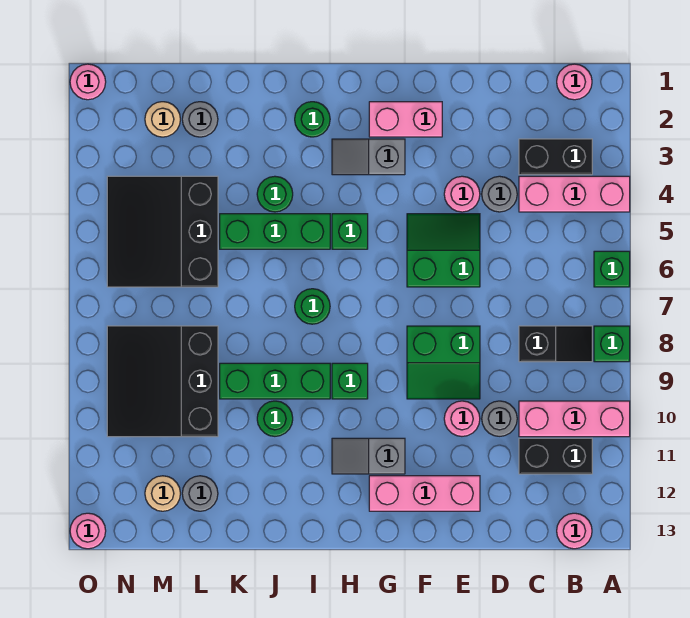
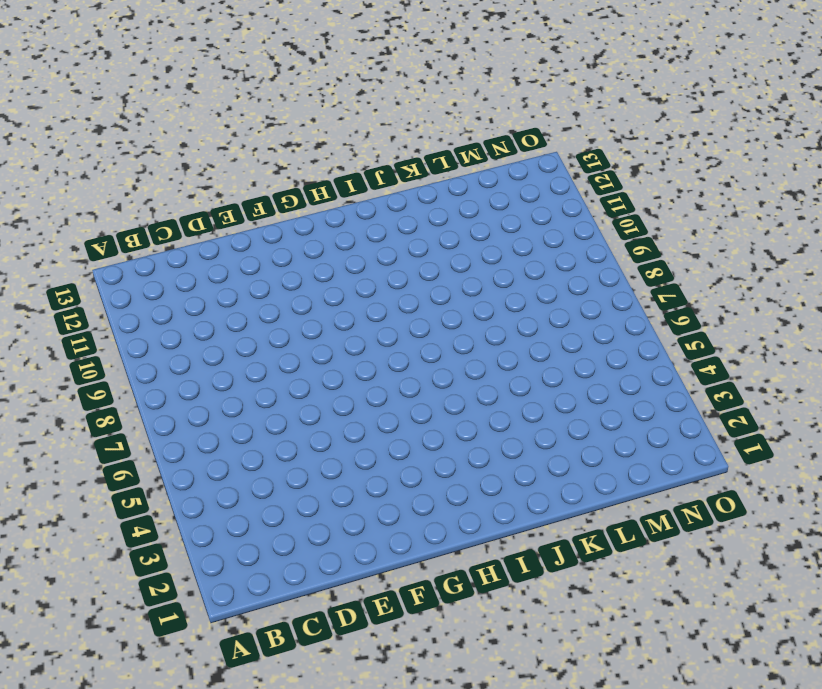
none -> pink 1x3 brick [519,176,630,212]
none -> green 1x1 brick [594,251,630,287]
none -> green 1x1 brick [594,326,630,362]
none -> pink 1x3 brick [519,401,630,437]

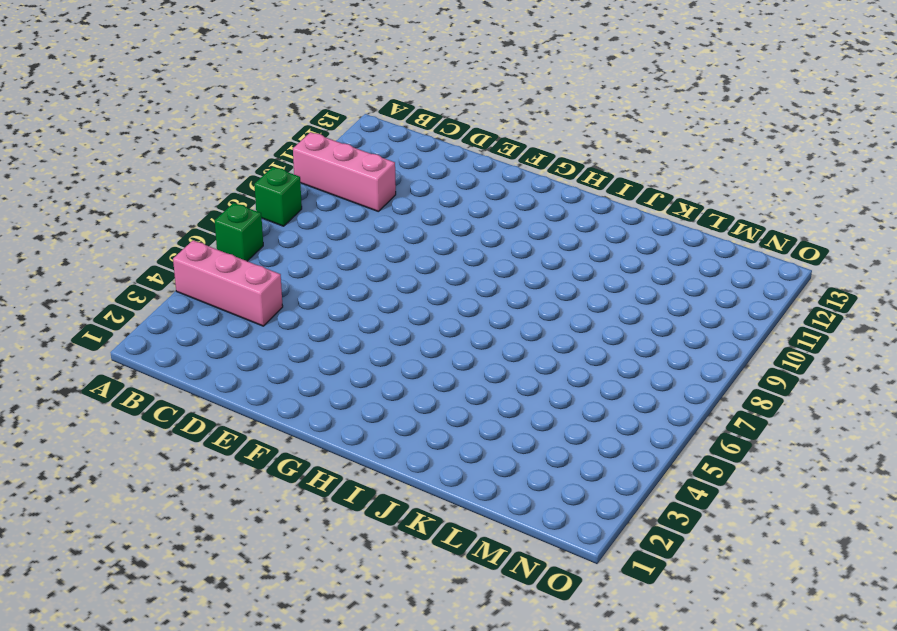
none -> pink 1x1 round brick [557,64,592,100]
none -> black 1x2 brick [519,139,592,175]
none -> black 1x2 slope [519,326,592,362]
none -> black 1x2 brick [519,438,592,474]

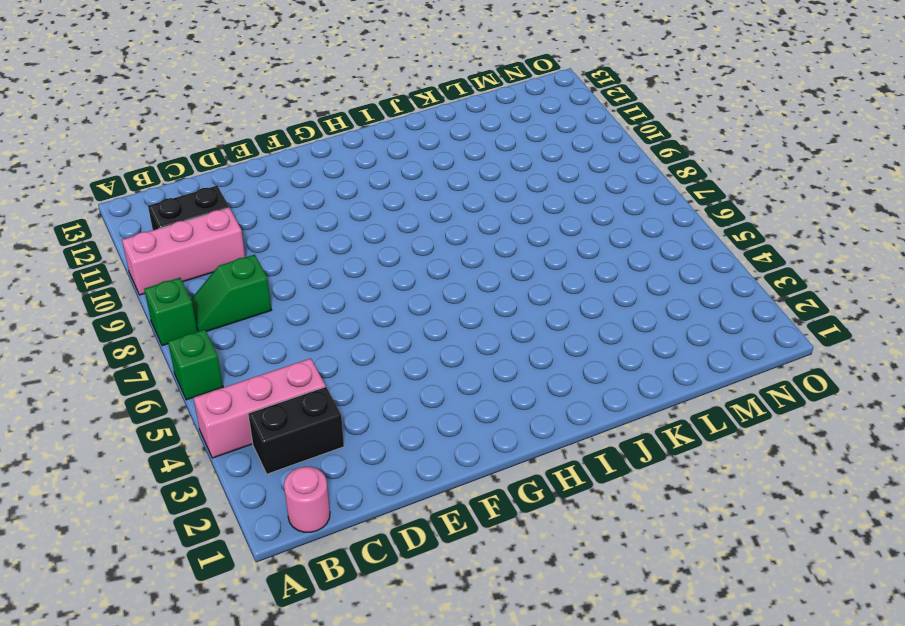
green 1x2 slope [191,255,272,331] -> black 1x2 slope [519,326,592,362]
none -> pink 1x1 round brick [557,513,592,549]
none -> grey 1x1 round brick [482,176,517,212]
none -> grey 1x1 round brick [482,401,517,436]
none -> pink 1x1 round brick [444,176,480,212]

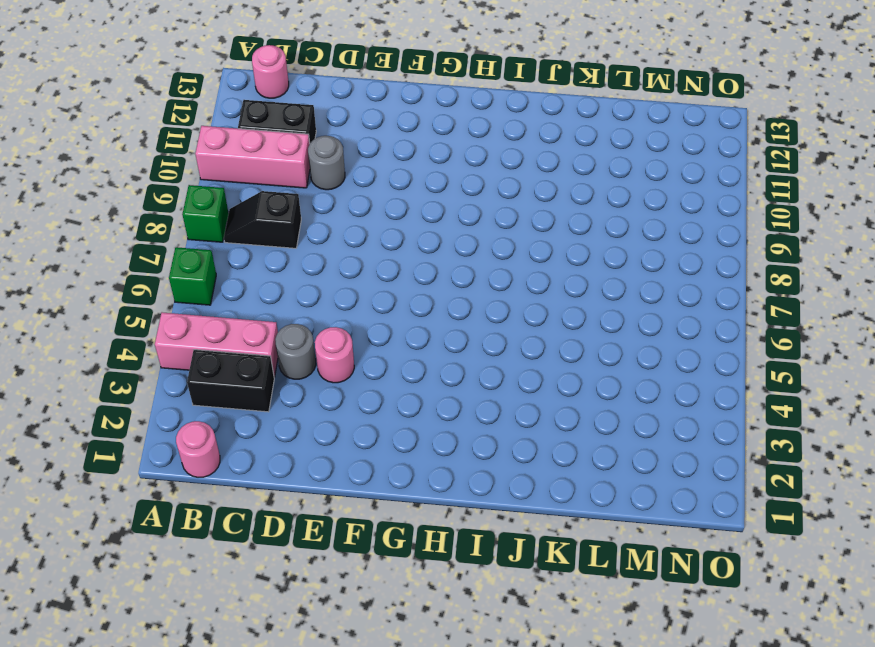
none -> green 2x2 slope [407,214,480,287]
none -> green 2x2 slope [407,326,480,399]
none -> pink 1x1 round brick [444,401,480,436]
none -> pink 1x3 brick [369,476,480,511]

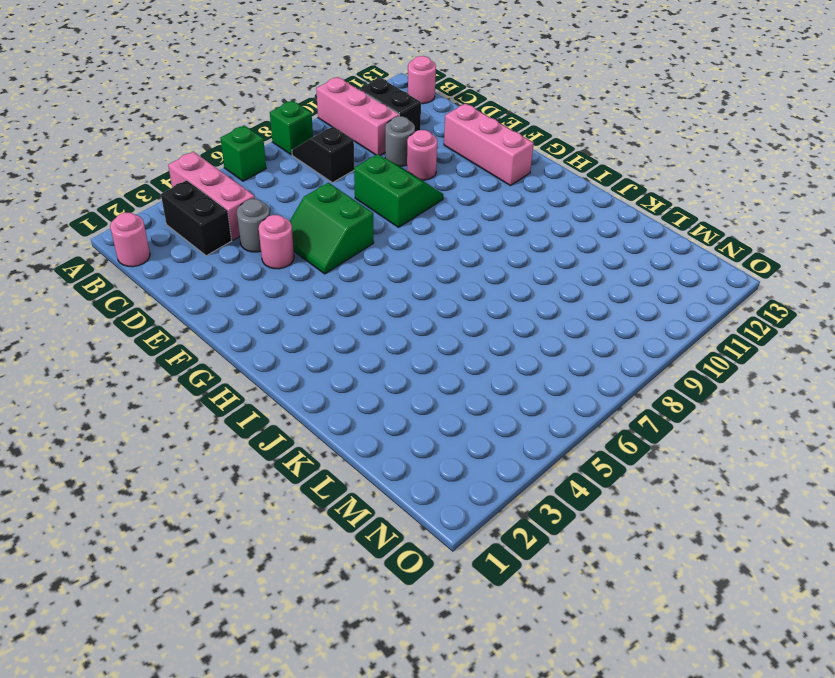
none -> pink 1x2 brick [369,102,442,137]
none -> grey 1x2 slope [332,139,405,175]
none -> grey 1x2 slope [332,438,405,474]
none -> green 1x1 brick [332,214,368,249]

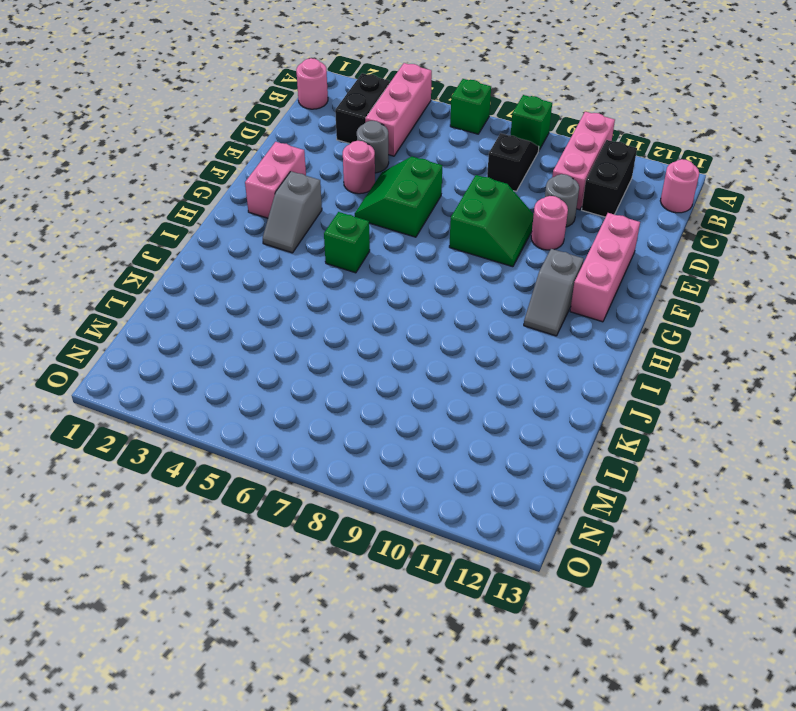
none -> green 1x1 brick [332,363,368,399]
none -> green 1x1 round brick [295,102,330,137]
none -> green 1x3 brick [220,214,330,249]
none -> green 1x1 round brick [295,289,330,324]

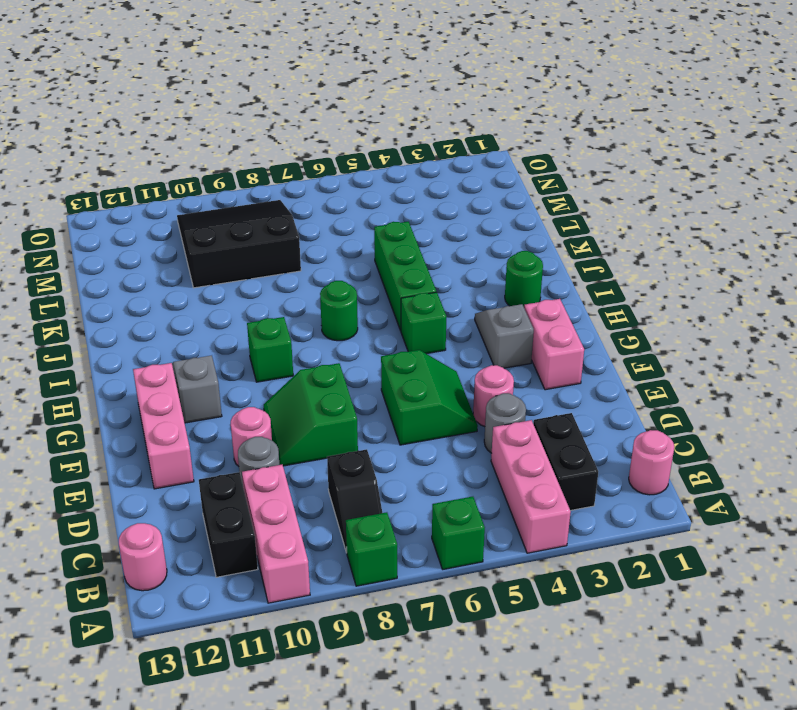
none -> green 1x3 brick [220,363,330,399]
none -> green 1x1 round brick [257,176,293,212]
none -> green 1x1 round brick [257,401,293,436]
none -> grey 1x1 round brick [182,102,218,137]

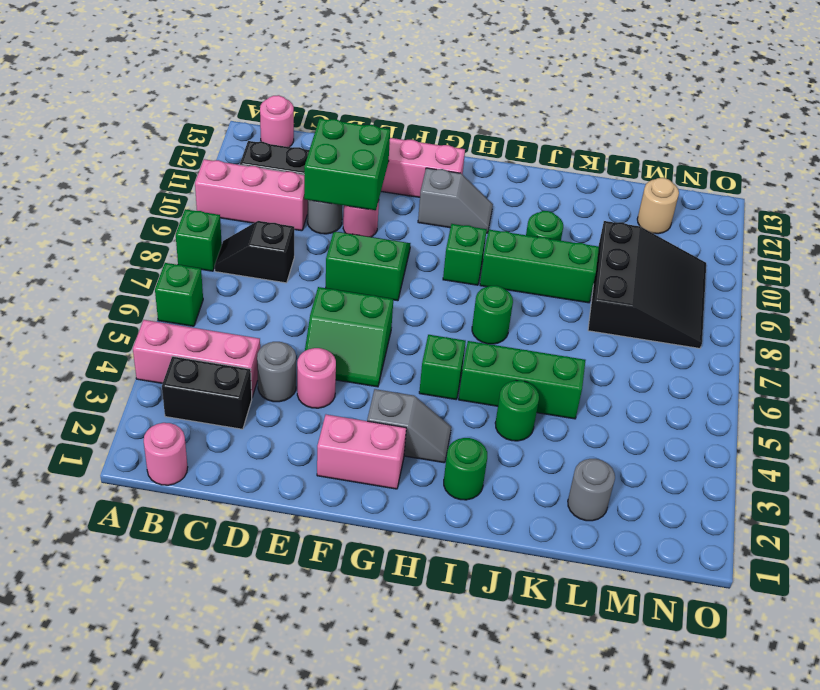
green 2x2 brick [304,118,390,210] -> none
none -> black 3x3 slope [107,176,218,287]
none -> grey 1x1 round brick [182,476,218,511]
none -> tan 1x1 round brick [145,102,180,137]
none -> pink 1x1 round brick [70,64,106,100]

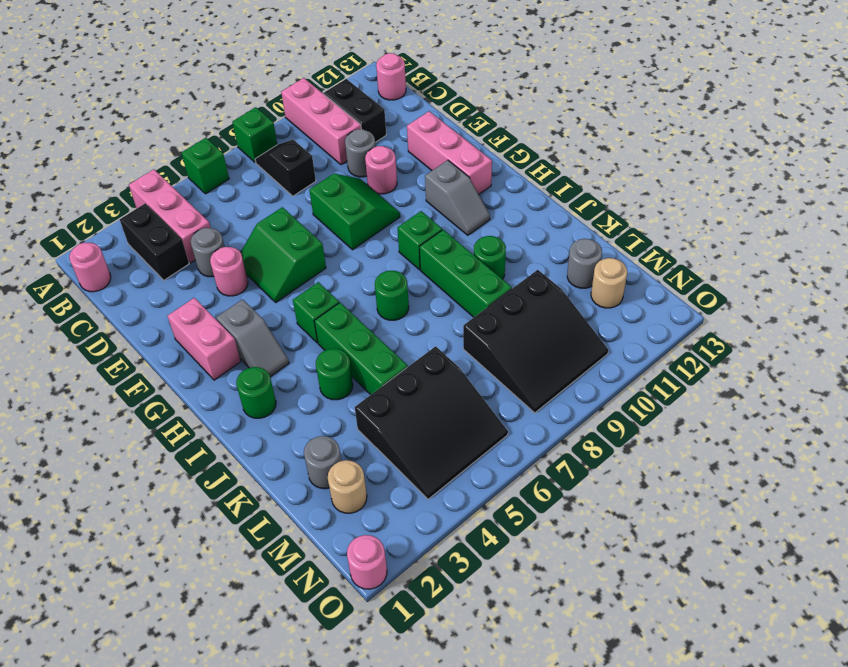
none -> pink 1x1 round brick [70,513,106,549]

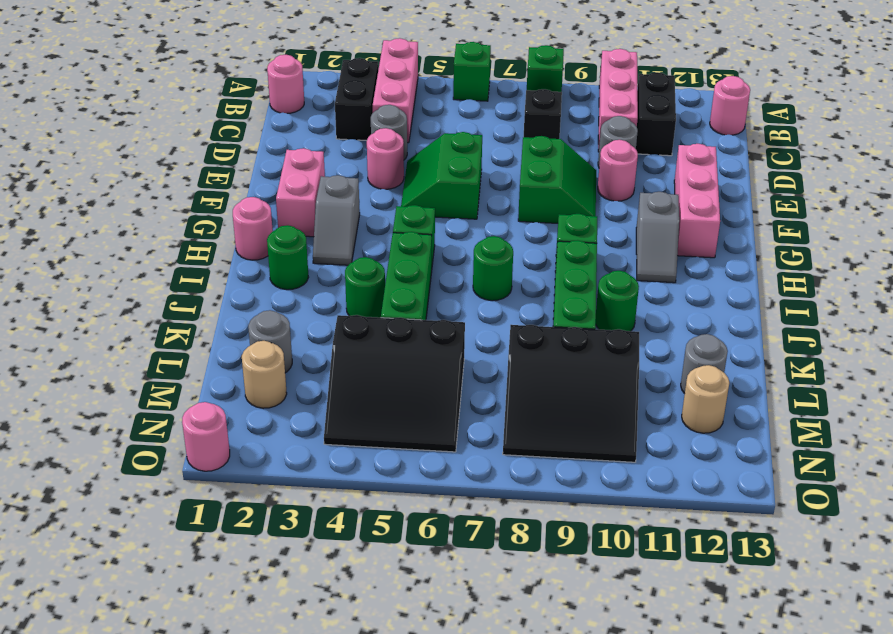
pink 1x1 round brick [233,197,273,260] -> pink 1x1 round brick moved to [70,513,106,549]

